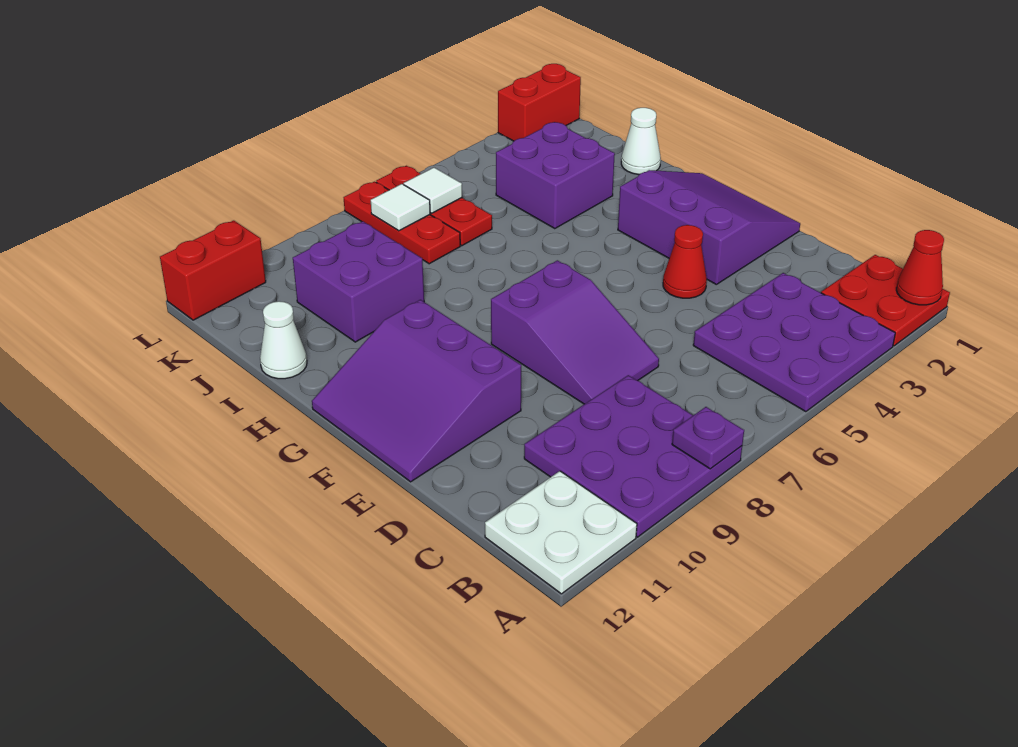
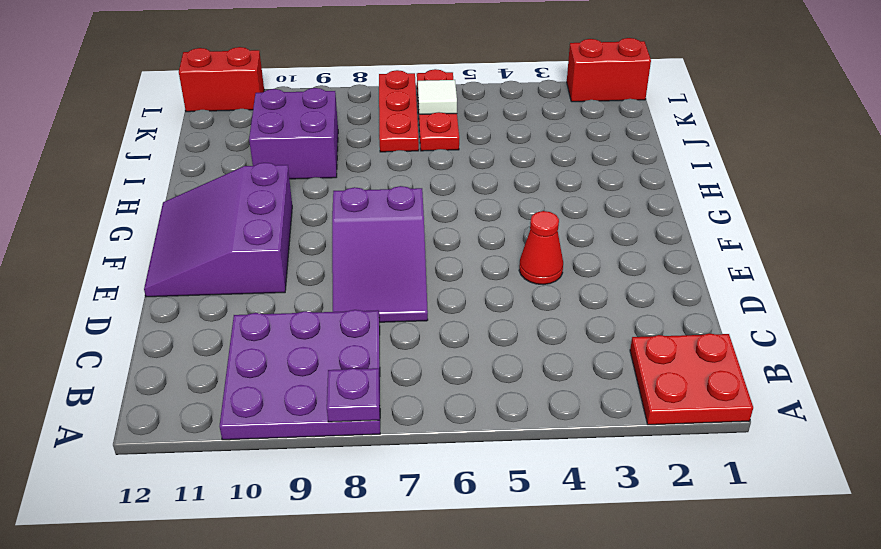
none -> purple 3x3 plate [693,273,895,412]
none -> white 2x2 plate [485,471,637,594]
none -> purple 3x3 slope [618,170,800,284]

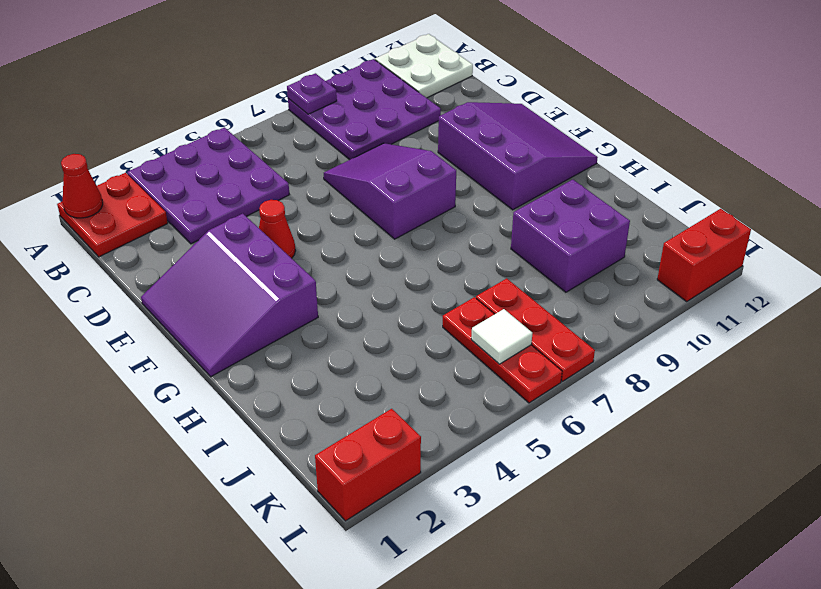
none -> white 1x1 cone [621,108,661,174]
none -> purple 2x2 brick [496,122,615,229]
none -> white 1x1 cone [260,301,307,379]

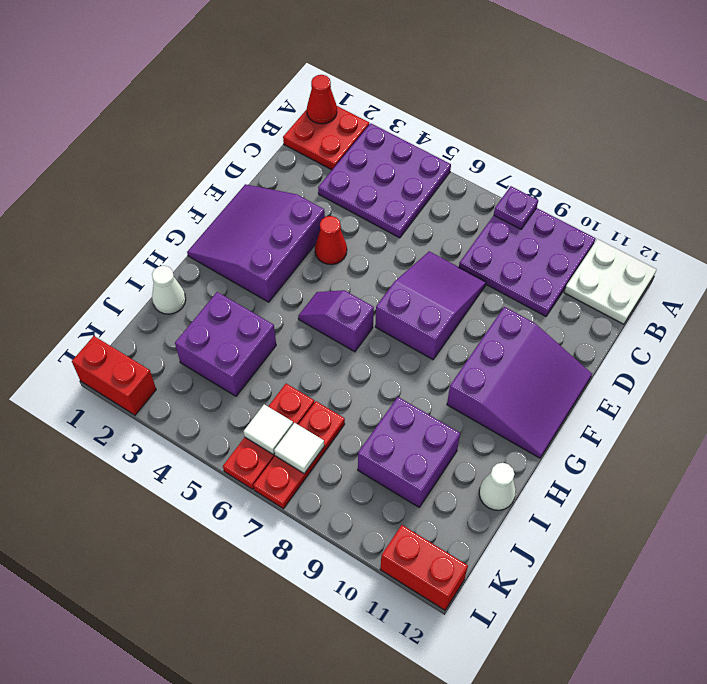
purple 1x2 slope [298,290,374,352] -> none

